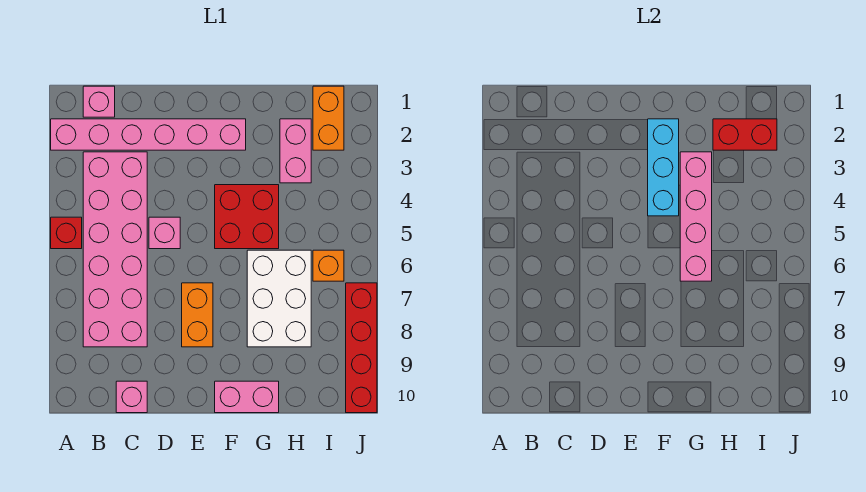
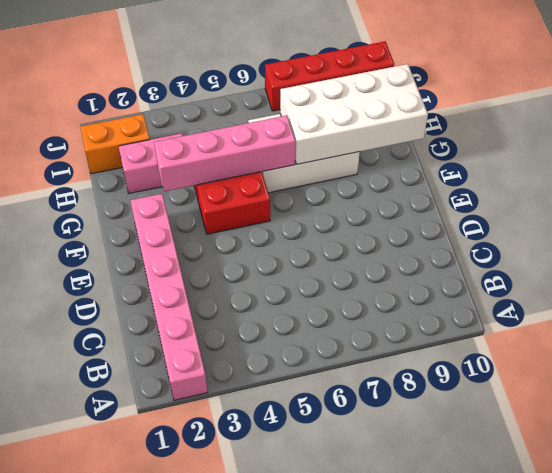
white 2x4 brick [280,64,428,164] -> none
none -> red 1x1 brick [51,217,82,249]
none -> pink 1x1 brick [83,86,115,117]
none -> pink 2x6 brick [83,152,147,347]

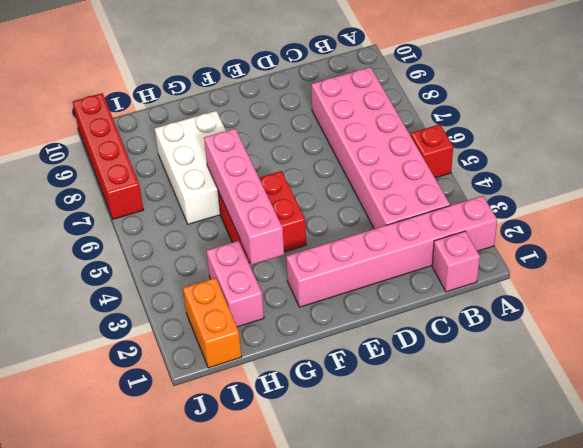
none -> pink 1x1 brick [116,381,147,413]
none -> pink 1x1 brick [149,217,180,249]
none -> orange 1x2 brick [182,283,213,347]

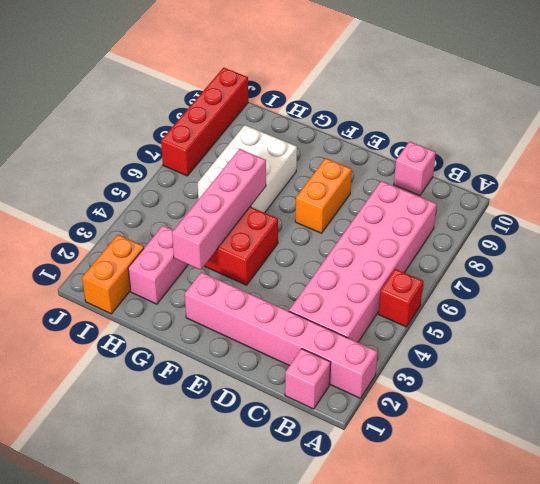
none -> pink 1x1 brick [149,217,180,249]
none -> pink 1x2 brick [215,381,279,413]
none -> orange 1x1 brick [313,250,344,281]

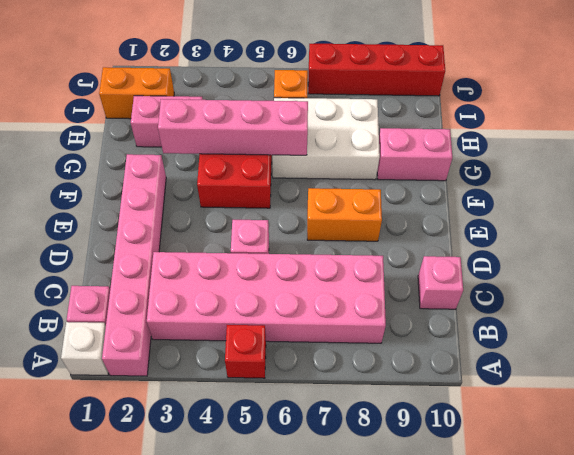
white 1x1 brick [61,322,109,375] -> none
pink 1x2 brick [377,128,453,181] -> pink 1x2 brick turned to [215,381,279,413]
none -> cyan 1x3 brick [648,119,679,216]
none -> red 1x2 brick [713,119,777,150]

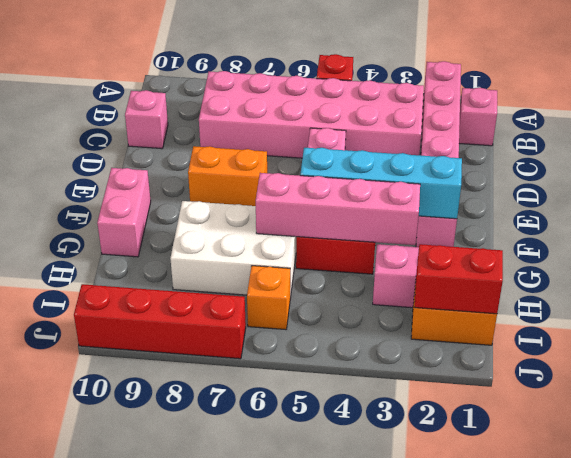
cyan 1x4 brick [300,148,462,219] -> cyan 1x3 brick [648,119,679,216]
red 1x2 brick [415,244,503,314] -> red 1x2 brick turned to [713,119,777,150]

